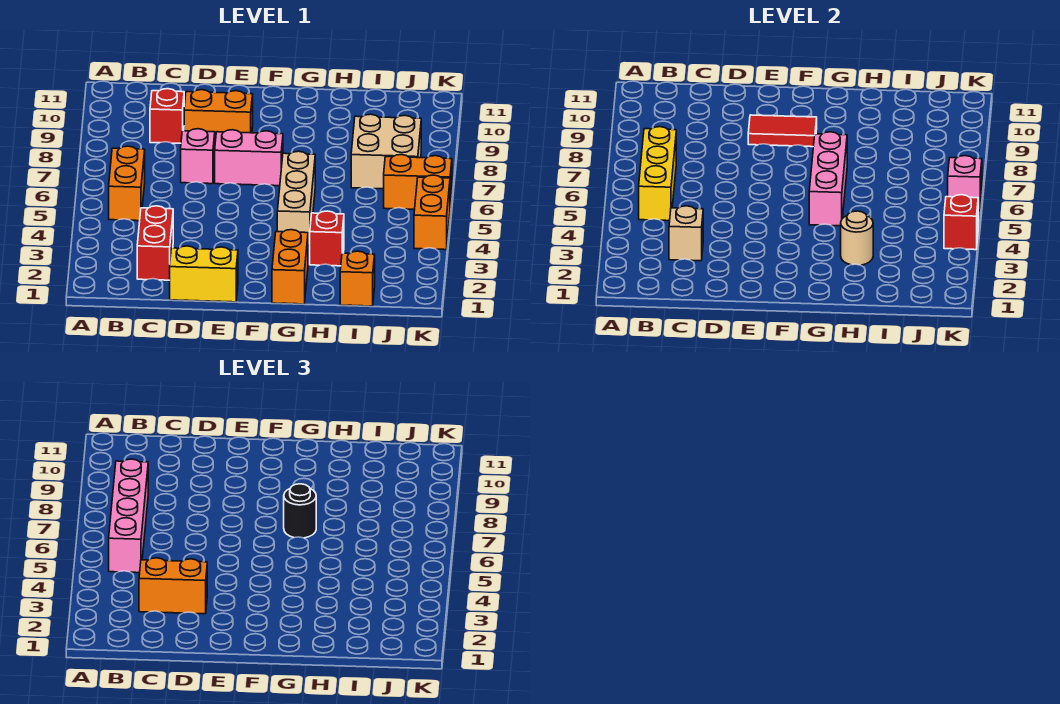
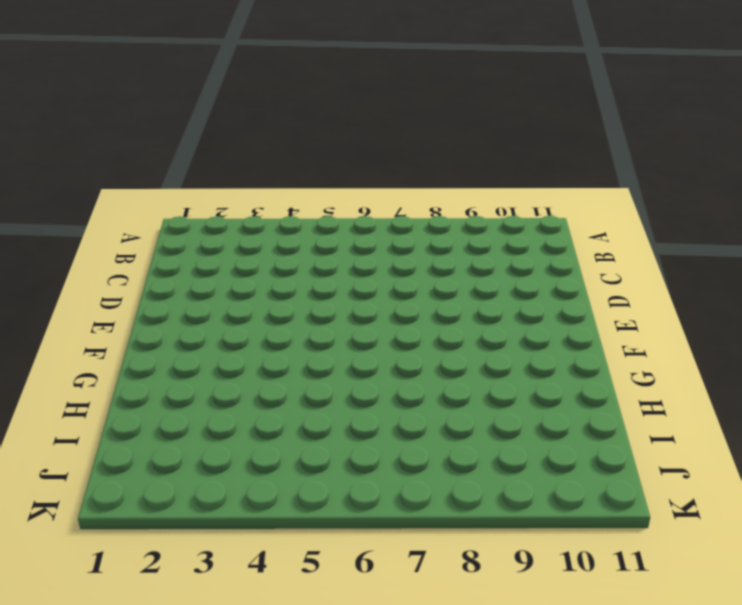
none -> orange 1x2 brick [109,146,145,221]
none -> red 1x2 brick [137,206,173,280]
none -> red 1x1 brick [150,89,184,143]

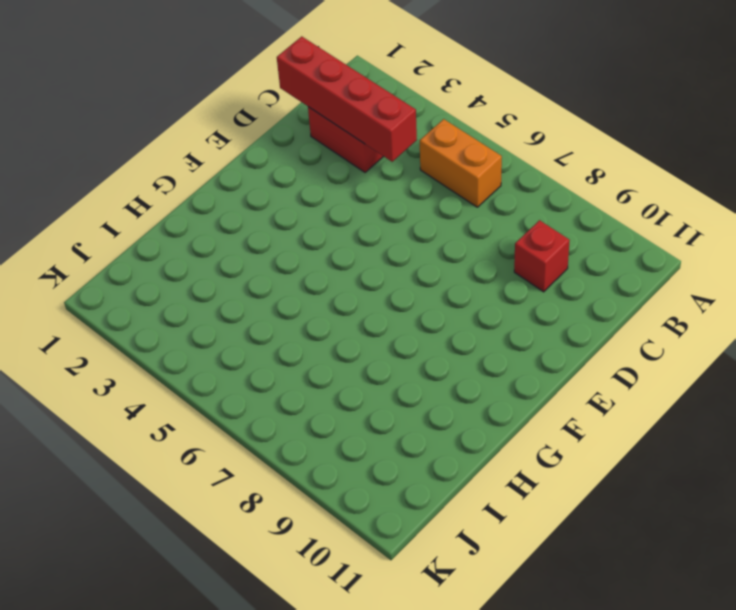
red 1x4 brick [277,36,417,162] -> tan 1x1 brick [669,206,703,261]
none -> yellow 1x2 brick [170,246,238,302]
none -> pink 1x1 brick [181,129,215,184]
none -> orange 1x2 brick [184,90,253,141]

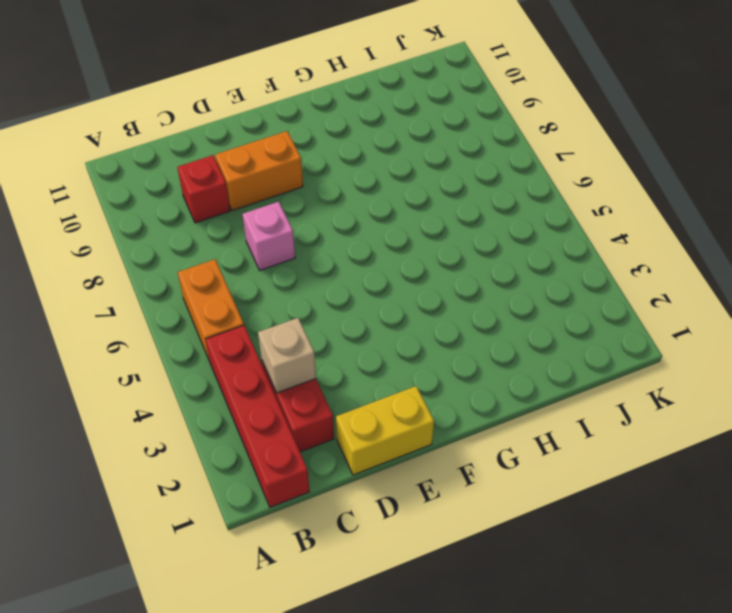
red 1x4 brick [205,326,310,507] -> none
none -> pink 1x2 brick [215,130,283,186]
none -> orange 1x2 brick [272,230,308,304]
none -> tan 1x3 brick [277,151,315,245]

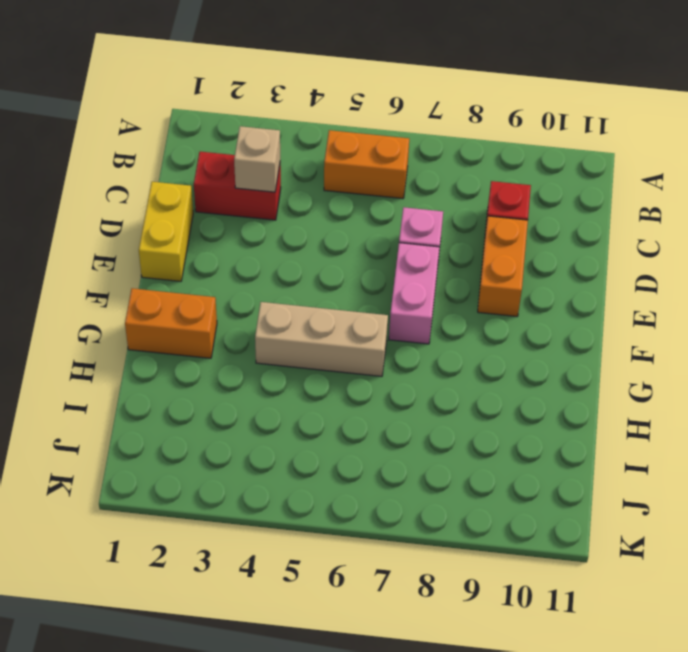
none -> red 1x1 brick [310,211,344,266]
none -> orange 1x1 brick [340,251,375,306]
none -> tan 2x2 brick [351,114,421,189]

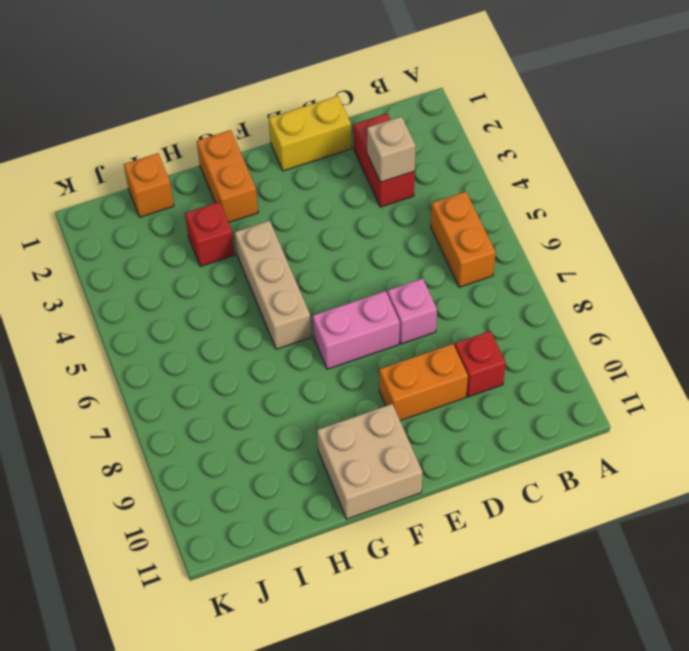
tan 2x2 brick [317,404,423,519] -> tan 2x2 brick moved to [351,114,421,189]
none -> orange 1x2 brick [384,155,452,209]
none -> orange 1x2 brick [414,175,450,250]
none -> yellow 1x3 brick [639,127,676,221]

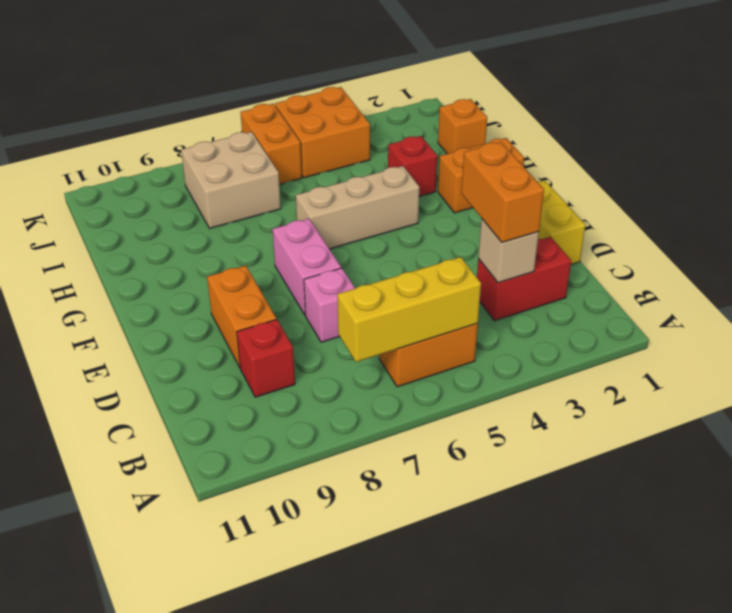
orange 2x2 brick [275,87,370,178] -> orange 1x2 brick [414,175,450,250]
none -> red 1x2 tile [748,115,817,147]
none -> pink 1x3 brick [809,132,847,226]
none -> tan 1x1 round brick [841,211,873,265]

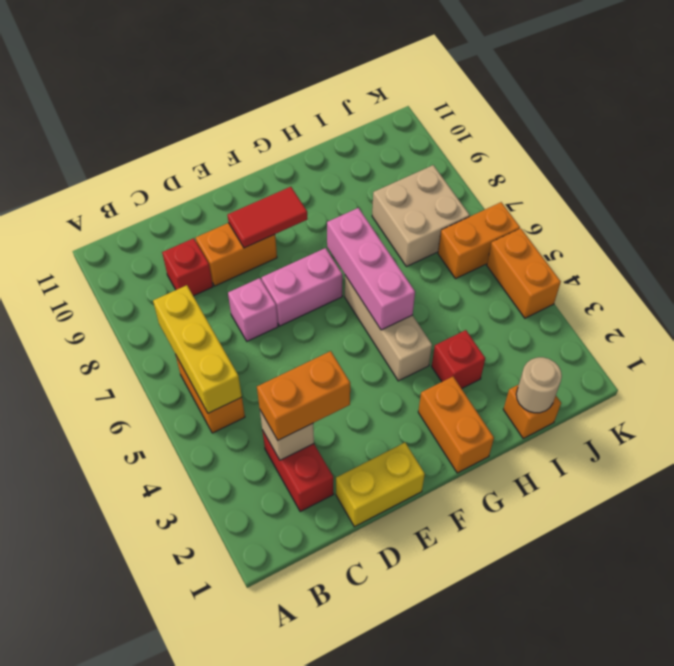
tan 1x1 round brick [516,357,562,413] -> tan 1x1 round brick moved to [841,211,873,265]
none -> red 1x1 brick [944,195,978,250]
none -> pink 1x1 brick [948,156,982,210]
none -> pink 1x4 brick [109,459,148,573]

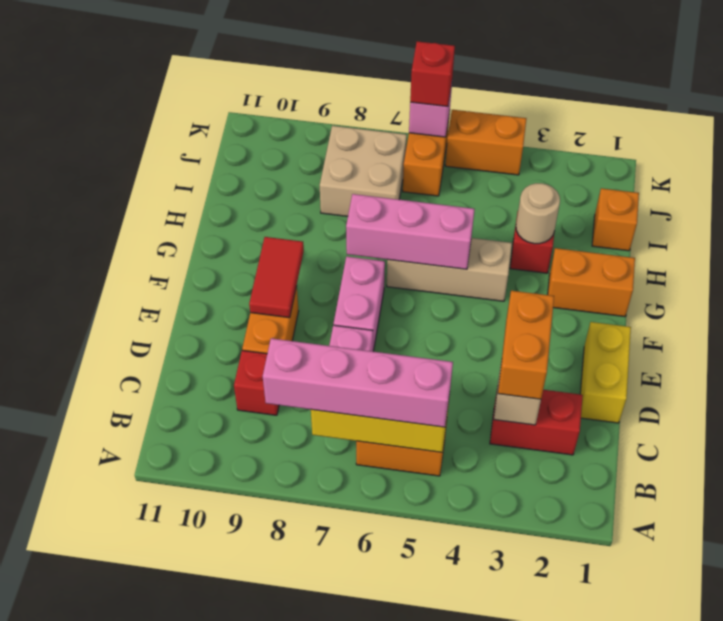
red 1x1 brick [410,41,455,107] -> red 1x1 brick moved to [944,195,978,250]
none -> black 1x1 round brick [284,484,316,538]

